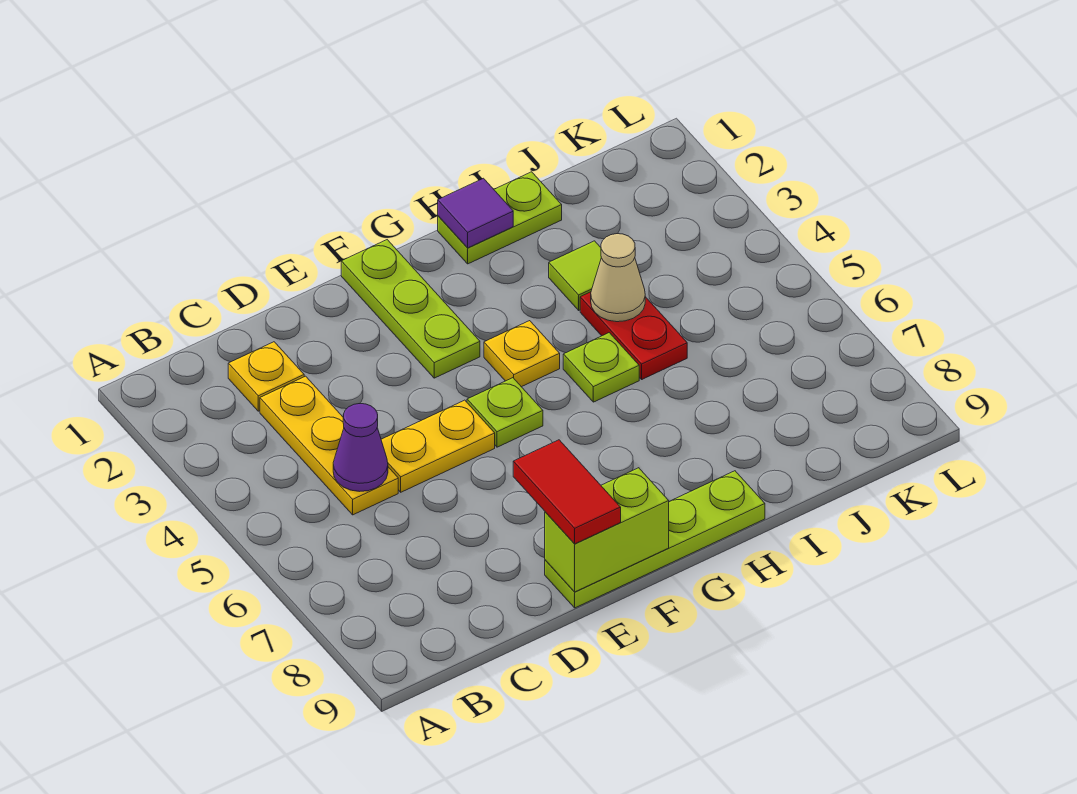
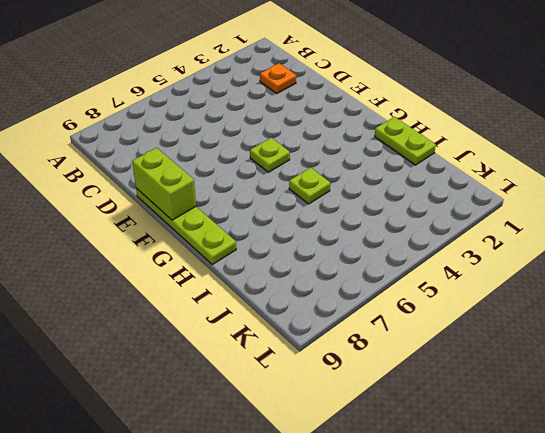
orange 1x1 plate [260,63,296,93] -> yellow 1x1 plate [228,342,304,411]
none -> yellow 1x3 plate [260,376,398,515]
none -> yellow 1x2 plate [381,400,495,492]
none -> lime 1x3 plate [341,240,480,378]

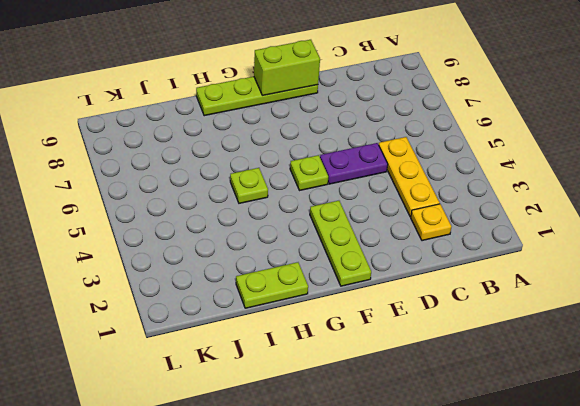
purple 1x2 plate [320,143,388,184] -> yellow 1x2 plate [381,400,495,492]
none -> yellow 1x1 plate [484,321,560,387]
none -> lime 1x1 tile [549,241,601,310]
none -> red 1x2 plate [580,292,687,379]

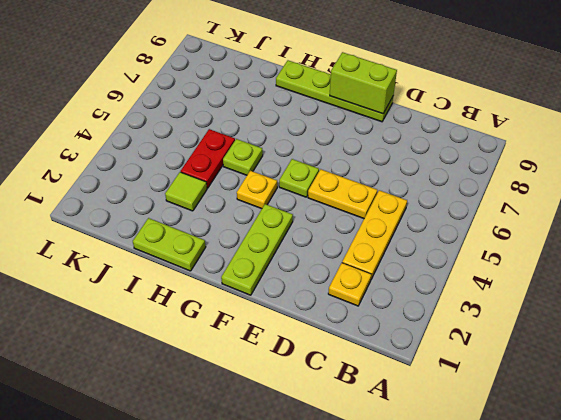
none -> purple 1x1 cone [333,404,388,492]
none -> purple 1x1 tile [438,178,513,248]
none -> tan 1x1 cone [591,234,645,322]

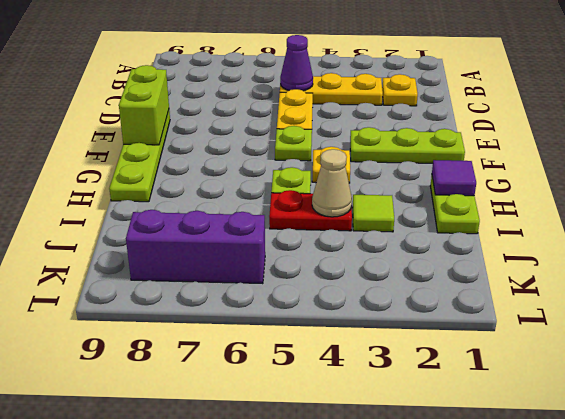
purple 1x3 brick [126,210,265,284] -> none
none -> red 1x2 tile [513,440,621,544]

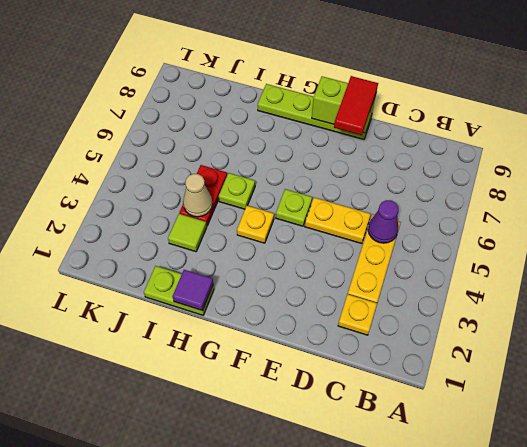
none -> lime 1x3 plate [341,240,480,378]

